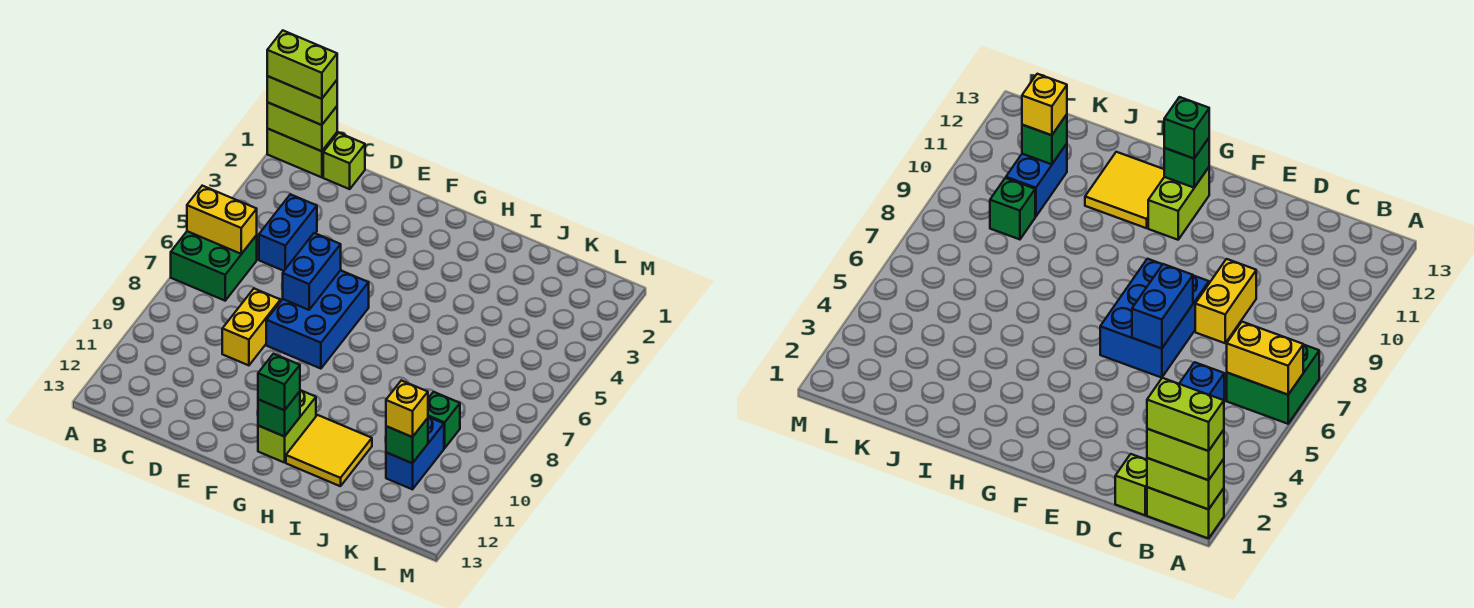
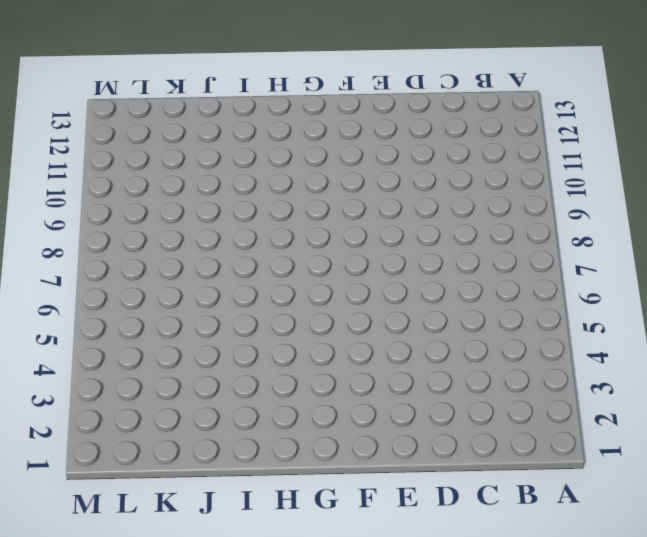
none -> lime 1x2 brick [267,129,337,177]
none -> green 2x2 brick [171,231,257,301]
none -> lime 1x1 brick [323,133,365,189]

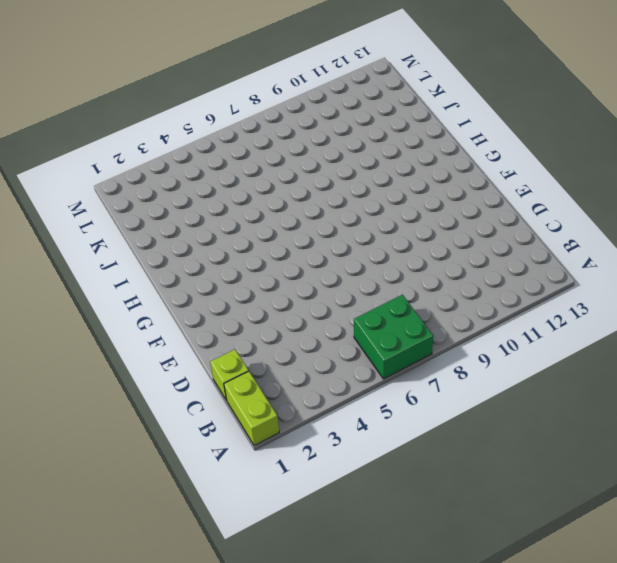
none -> blue 1x2 brick [259,194,317,271]
none -> yellow 1x2 brick [222,288,280,365]
none -> blue 2x3 brick [266,270,369,369]

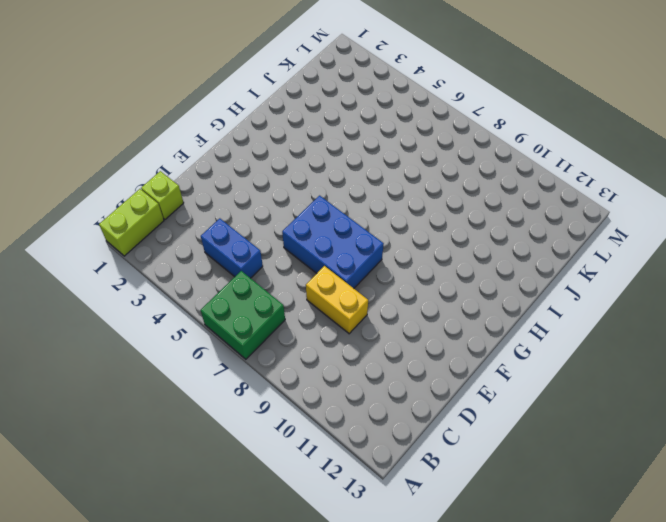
none -> lime 1x2 brick [258,390,316,463]
none -> yellow 2x2 tile [286,415,372,486]
none -> green 1x1 brick [428,392,460,448]

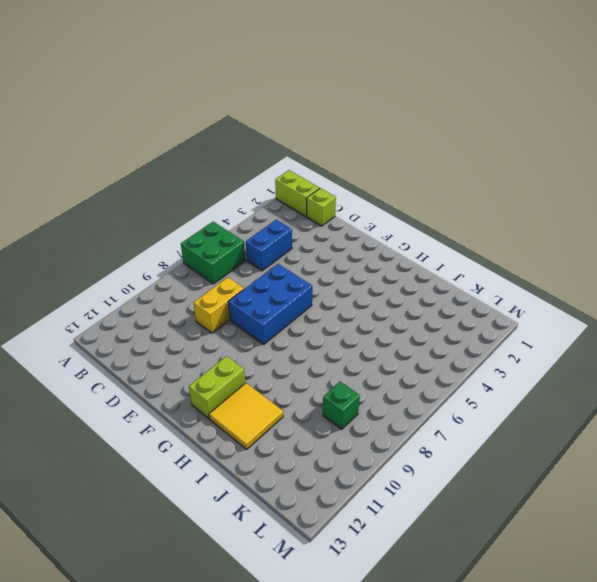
none -> blue 1x2 brick [386,417,444,489]
none -> lime 1x2 brick [267,102,337,151]
none -> yellow 1x2 brick [187,186,257,254]

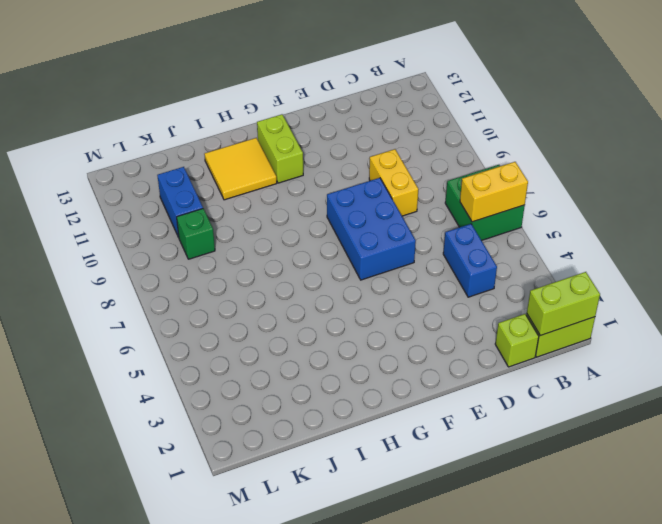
none -> blue 1x2 brick [283,233,341,310]
none -> green 1x1 brick [258,391,300,437]
none -> green 1x1 brick [386,418,428,463]

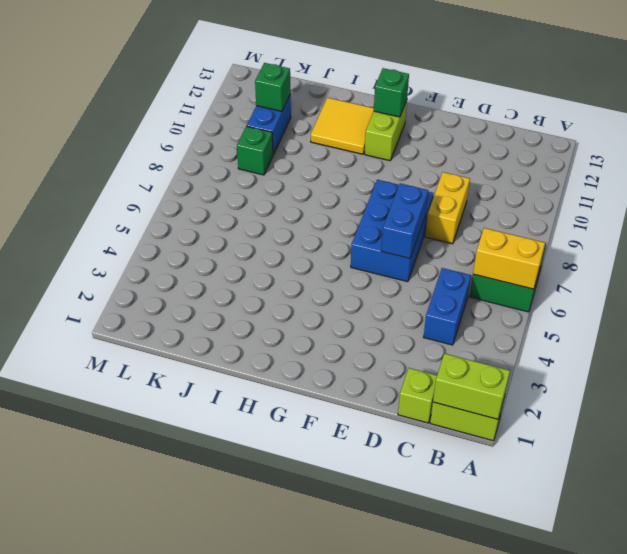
none -> lime 1x2 brick [267,76,337,125]
none -> green 1x1 brick [258,354,300,410]
none -> yellow 1x1 brick [386,380,428,437]

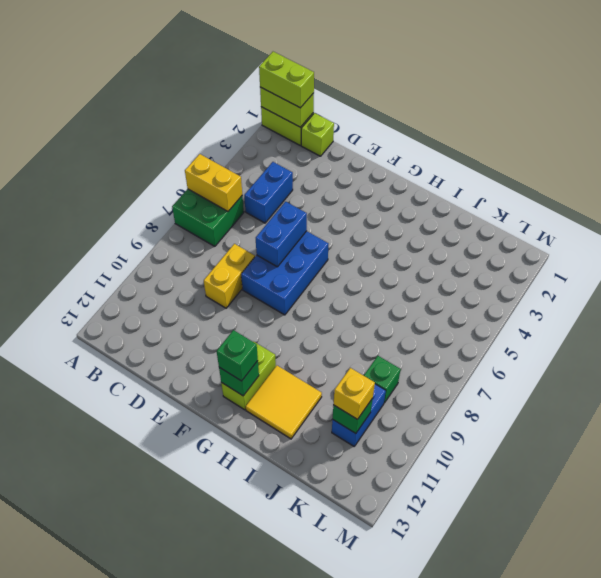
none -> lime 1x2 brick [267,31,337,99]

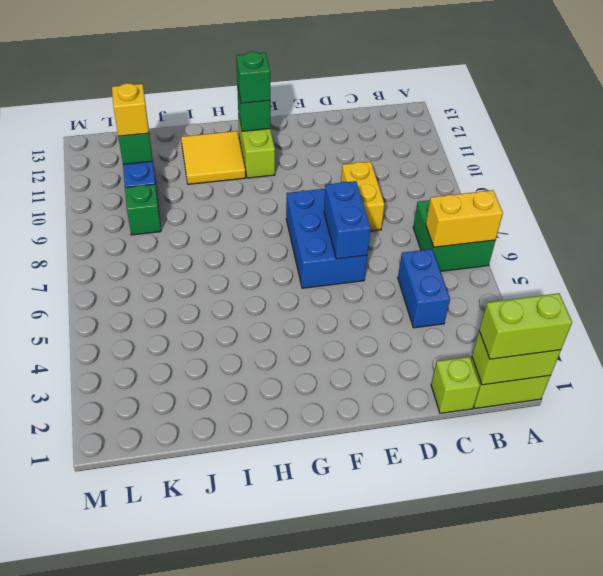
none -> lime 1x2 brick [267,31,337,99]

